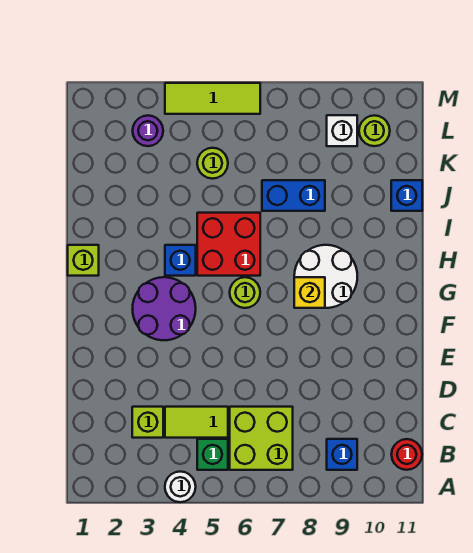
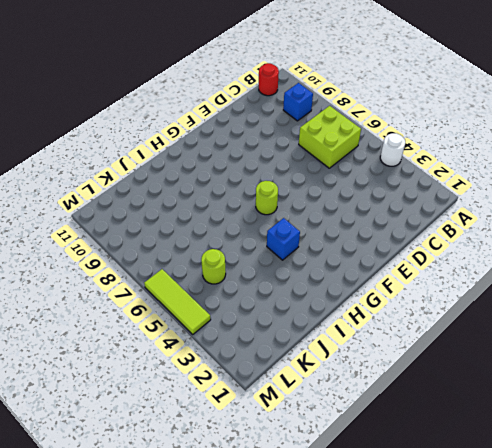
none -> green 1x1 brick [197,439,228,470]
none -> lime 1x1 brick [132,407,163,438]
none -> lime 1x2 tile [165,407,228,438]

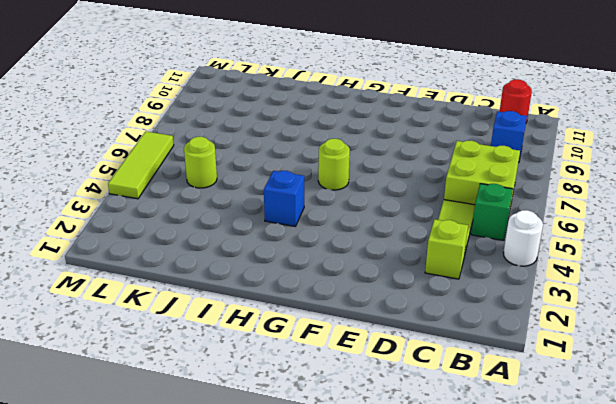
none -> purple 2x2 round brick [133,277,196,340]
none -> white 2x2 round brick [294,245,357,308]
none -> lime 1x1 brick [68,245,99,276]

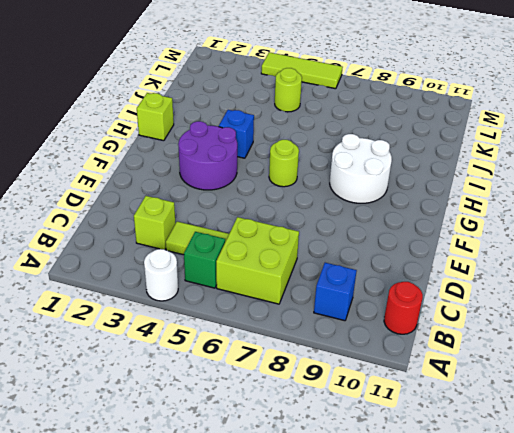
none -> red 2x2 brick [197,213,260,276]
none -> blue 1x2 brick [262,180,325,211]
none -> blue 1x1 brick [391,180,422,211]

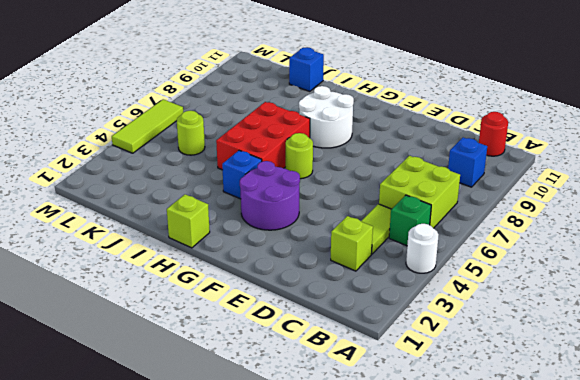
red 2x3 brick [216,102,310,170] -> red 2x2 brick [197,213,260,276]
none -> blue 1x2 brick [262,180,325,211]
none -> purple 1x1 round brick [133,116,163,146]
none -> white 1x1 brick [327,115,357,146]

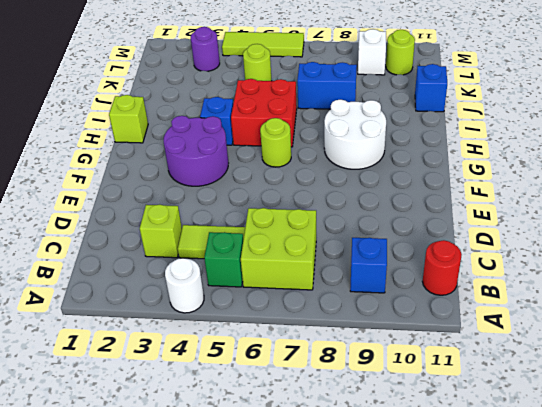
none -> yellow 1x1 brick [294,277,325,308]

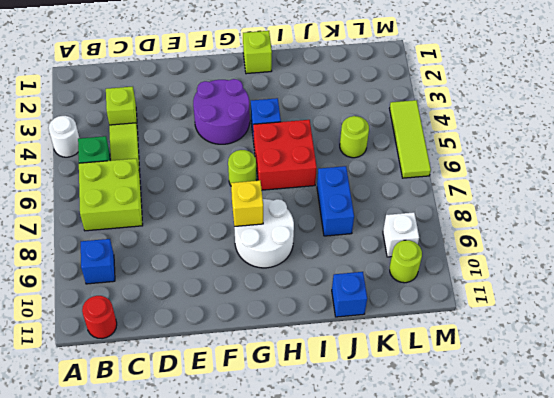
none -> purple 1x1 round brick [133,116,163,146]

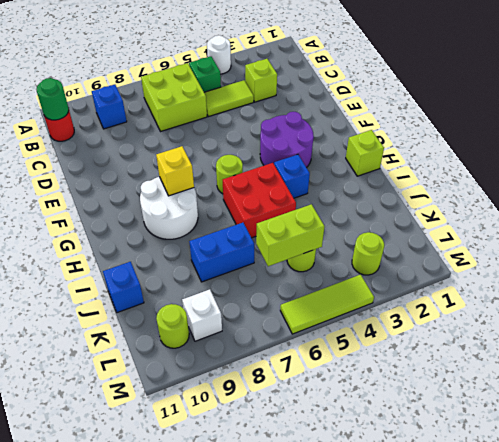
green 1x1 round brick [36,78,69,120] -> none
lime 1x2 brick [256,204,325,266] -> none
lime 1x1 round brick [352,232,384,275] -> purple 1x1 round brick [133,116,163,146]

